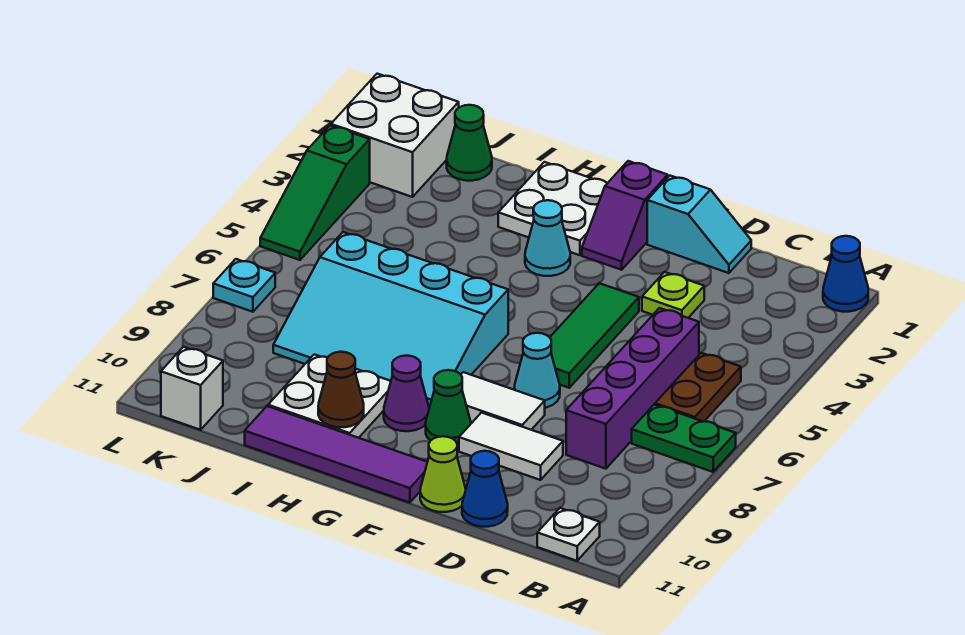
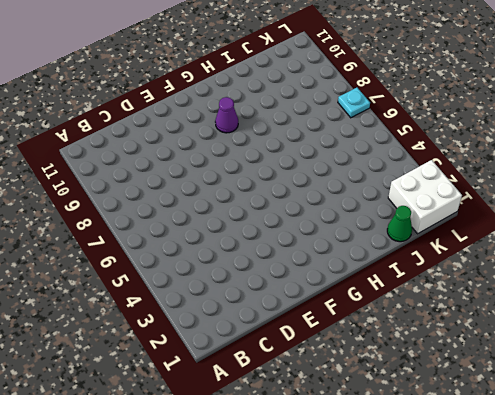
none -> blue 1x1 cone [823,236,868,312]
none -> green 1x2 plate [632,405,736,472]
none -> brown 1x2 plate [655,353,741,421]

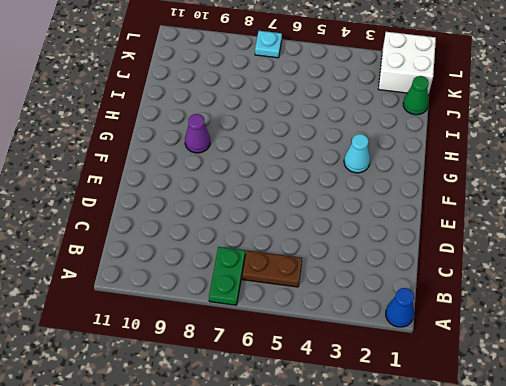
none -> white 1x1 plate [537,508,600,561]
none -> purple 1x4 brick [566,308,699,469]
none -> cyan 1x2 slope [647,176,751,273]

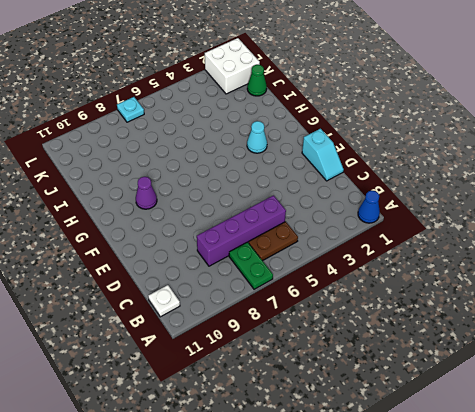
none -> lime 1x1 plate [642,272,704,318]
none -> white 1x2 tile [459,413,563,480]
none -> blue 1x1 cone [462,451,508,527]

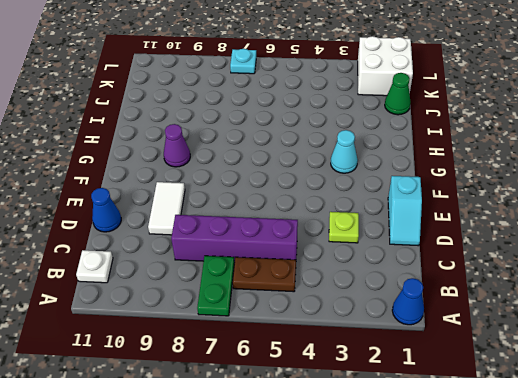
none -> green 1x3 tile [550,283,639,388]
none -> cyan 1x1 cone [514,333,560,408]
none -> white 1x2 tile [461,372,545,430]

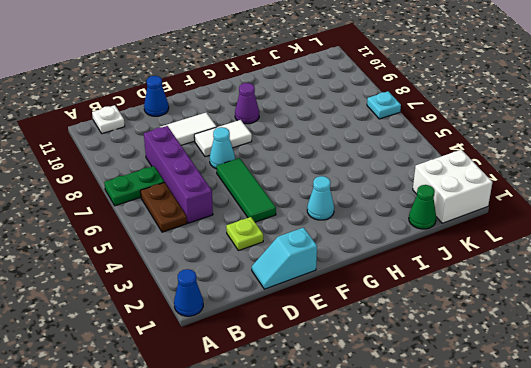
none -> lime 1x1 cone [420,436,466,512]
none -> purple 1x2 slope [582,161,668,270]
none -> green 1x1 cone [426,370,471,445]

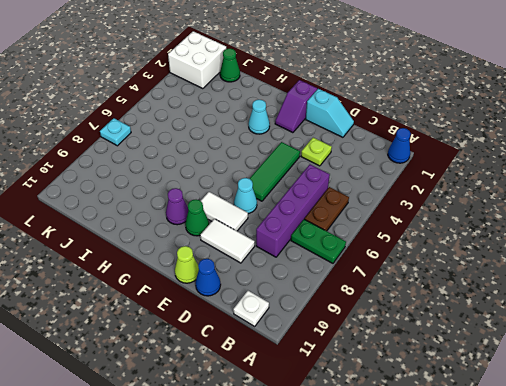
none -> purple 1x4 tile [245,406,427,503]
none -> white 2x2 plate [498,162,607,255]
none -> cyan 3x4 slope [273,232,508,407]

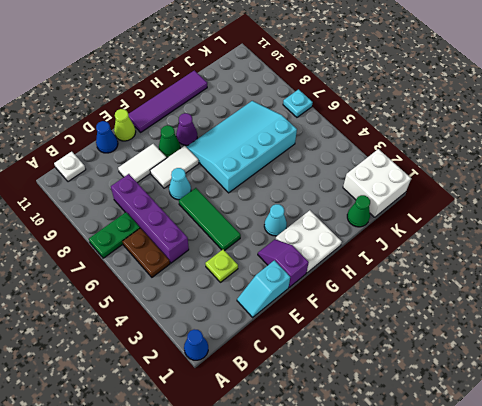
none -> white 2x2 plate [268,354,391,438]
none -> white 1x1 brick [161,347,223,430]
none -> green 1x3 slope [260,125,370,260]

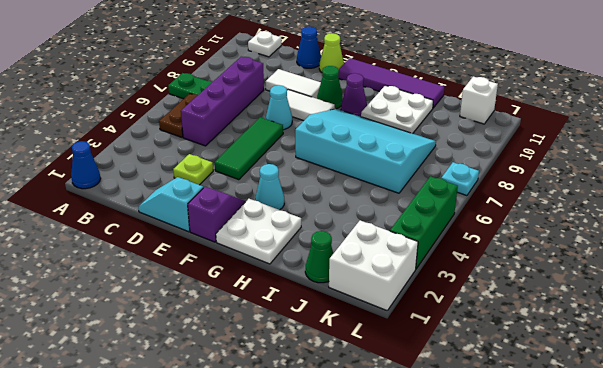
green 1x3 brick [390,176,458,269] -> green 1x3 slope [260,125,370,260]
none -> brown 1x1 cone [318,352,364,427]

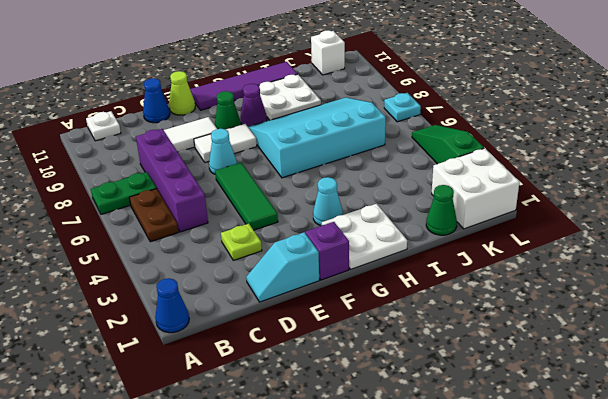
none -> brown 1x1 cone [318,352,364,427]

